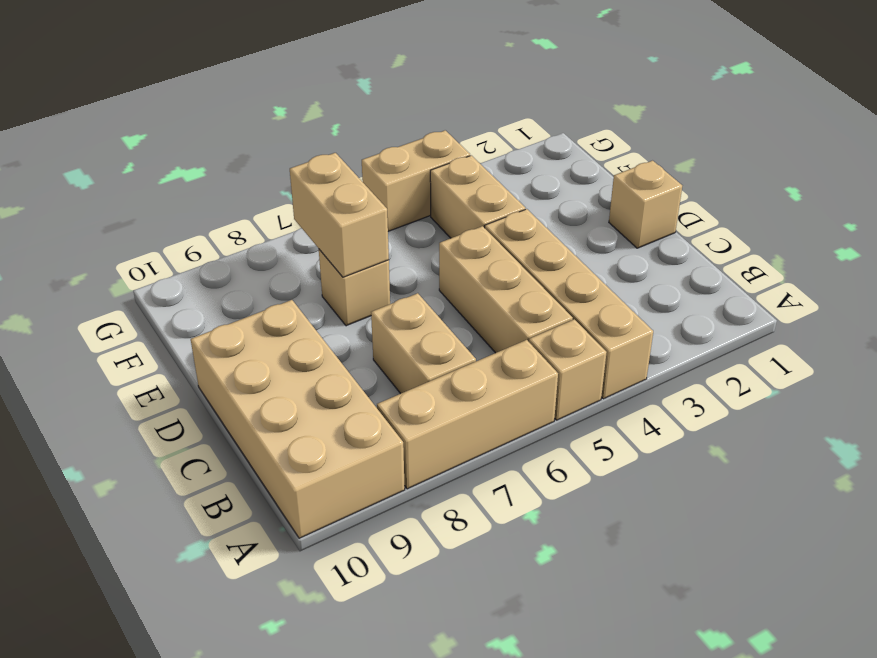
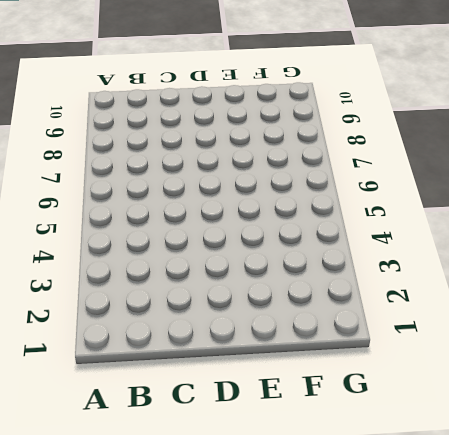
none -> tan 1x4 brick [485,209,653,399]
none -> tan 1x1 brick [529,319,607,420]

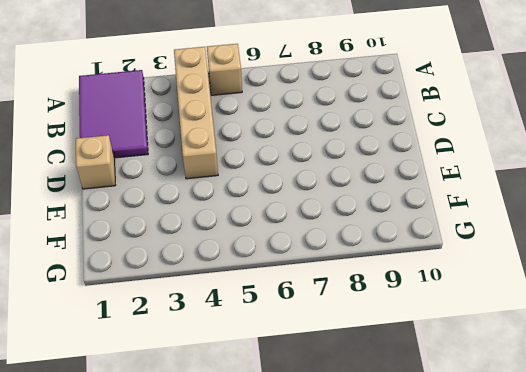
purple 2x3 tile [79,70,148,158] -> none
none -> tan 1x3 brick [377,340,558,489]
none -> tan 2x4 brick [191,300,405,538]

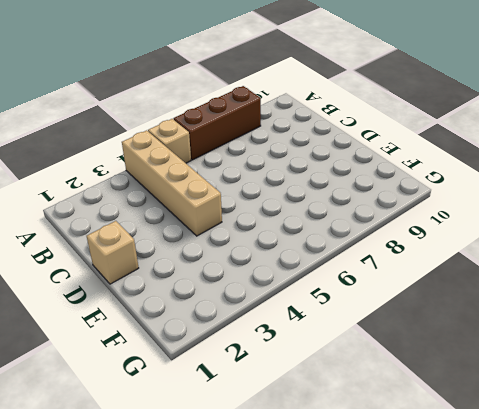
brown 1x3 brick [173,86,261,160] -> tan 1x3 brick [377,340,558,489]
none -> tan 2x4 brick [191,300,405,538]
none -> tan 1x3 brick [439,226,573,353]

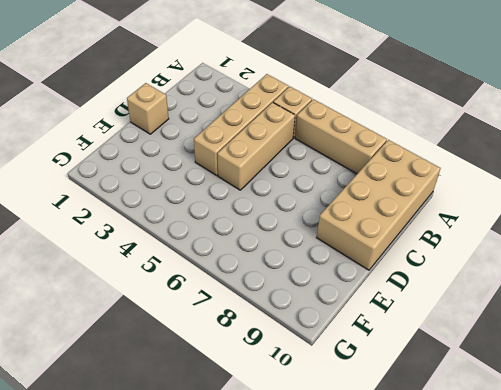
none -> tan 1x2 brick [371,293,476,394]
none -> tan 1x2 brick [430,155,525,238]

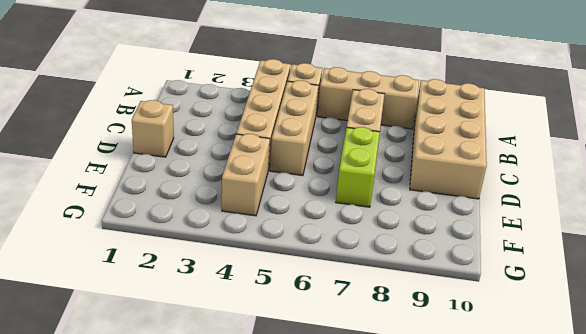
lime 1x2 brick [336,127,380,207] -> tan 1x1 brick [319,249,390,326]
none -> tan 1x2 brick [362,130,470,231]
none -> tan 1x2 brick [290,153,389,277]

